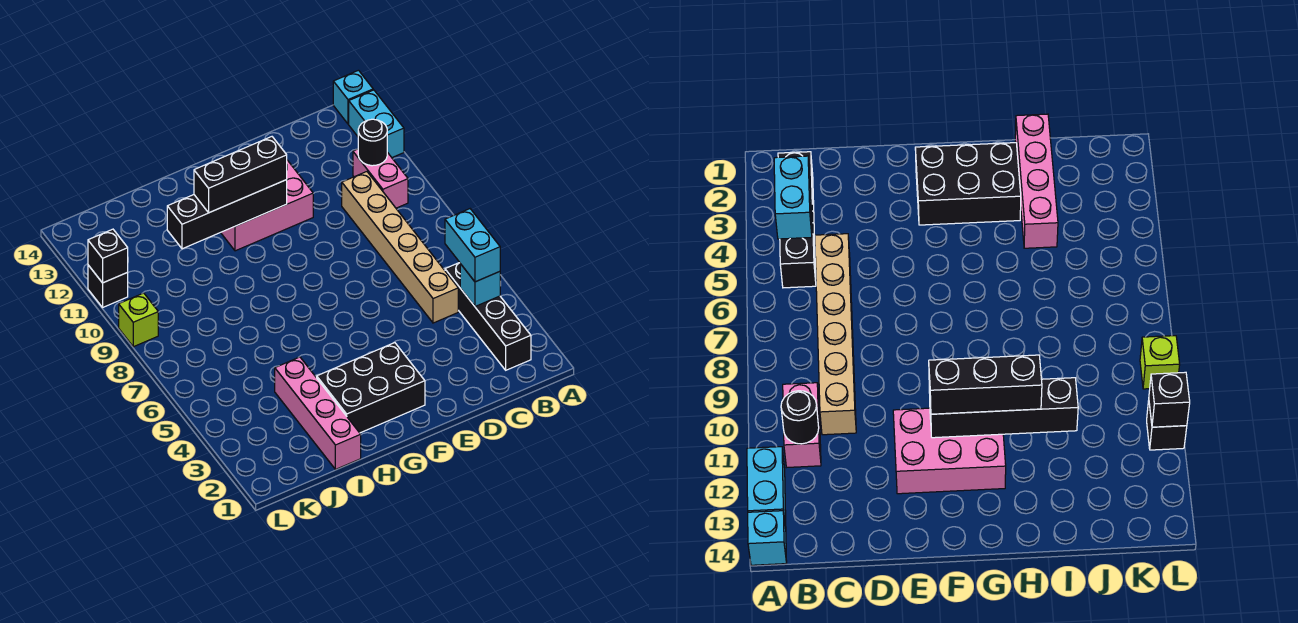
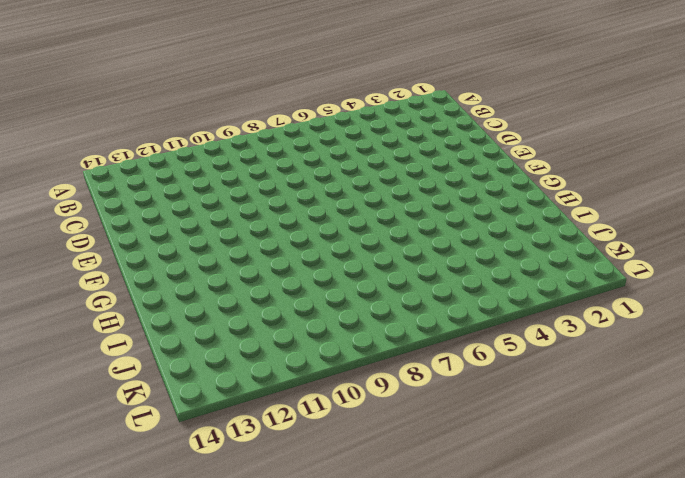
none -> cyan 1x2 brick [349,90,404,157]
none -> cyan 1x1 brick [333,70,373,124]
none -> black 1x4 brick [445,262,531,370]

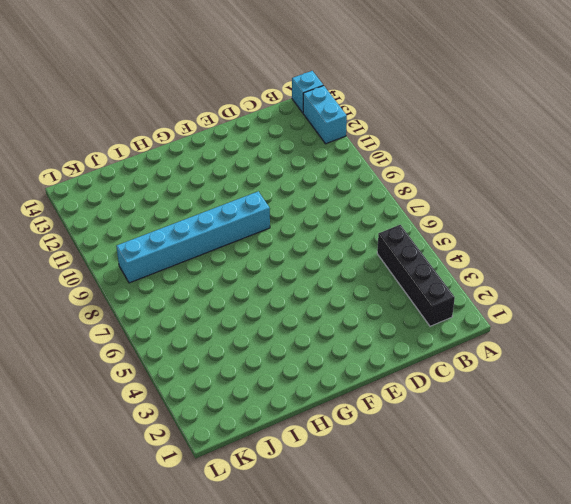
cyan 1x6 brick [116,191,270,283] -> none
none -> pink 1x2 brick [353,149,408,208]
none -> tan 1x6 brick [342,172,458,323]
none -> pink 2x3 brick [221,160,313,251]

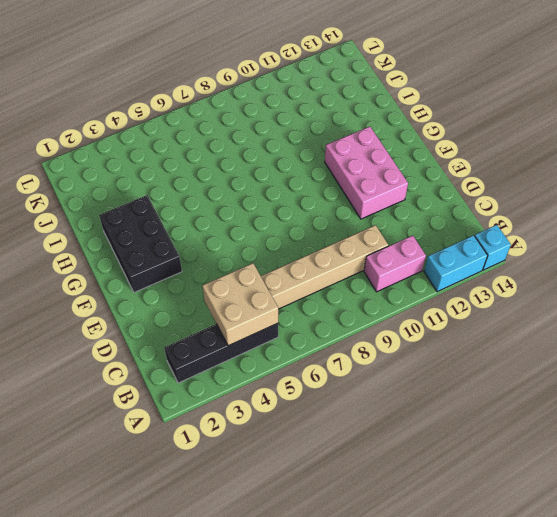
tan 2x2 brick [202,263,278,346] -> cyan 1x1 brick [460,264,500,306]
none -> pink 1x4 brick [275,357,361,469]
none -> lime 1x1 brick [119,293,158,347]
none -> black 1x1 brick [88,265,128,307]

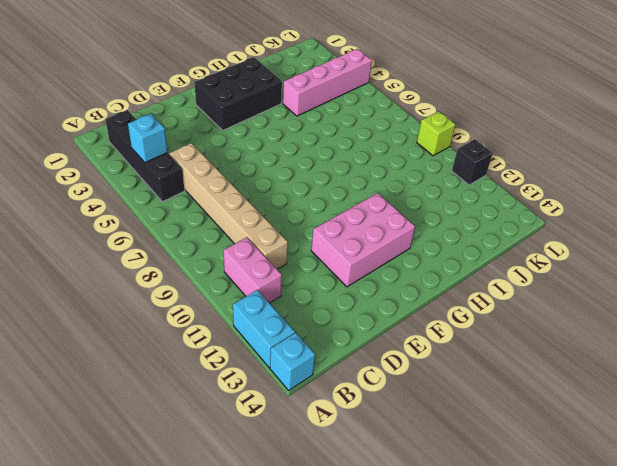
pink 1x4 brick [283,49,372,116] -> pink 1x4 brick turned to [275,357,361,469]
none -> black 1x1 round brick [358,119,387,166]
none -> black 1x4 brick [167,180,287,249]
none -> black 1x1 brick [88,229,128,283]

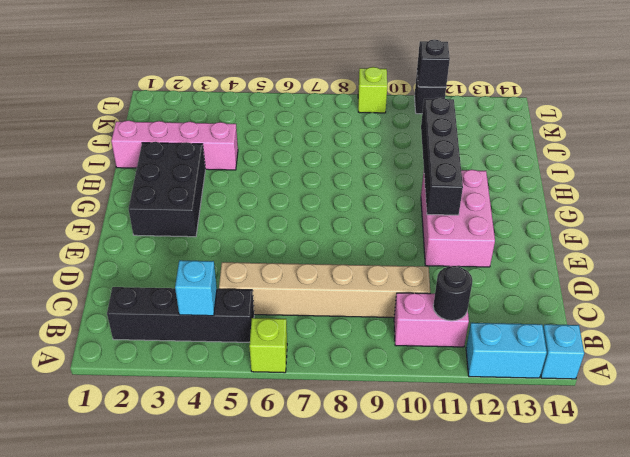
lime 1x1 brick [249,318,287,373] -> none
none -> cyan 1x2 brick [445,209,500,282]
none -> black 1x3 brick [194,137,287,213]

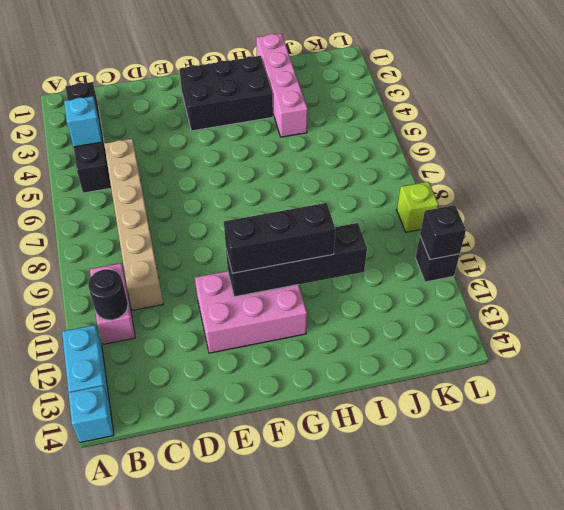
none -> cyan 1x2 brick [445,209,500,282]

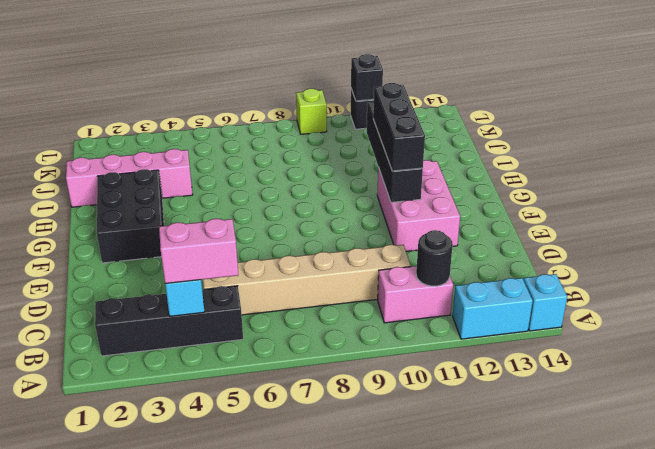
pink 1x2 brick [159,219,238,284] -> cyan 1x2 brick [445,209,500,282]

